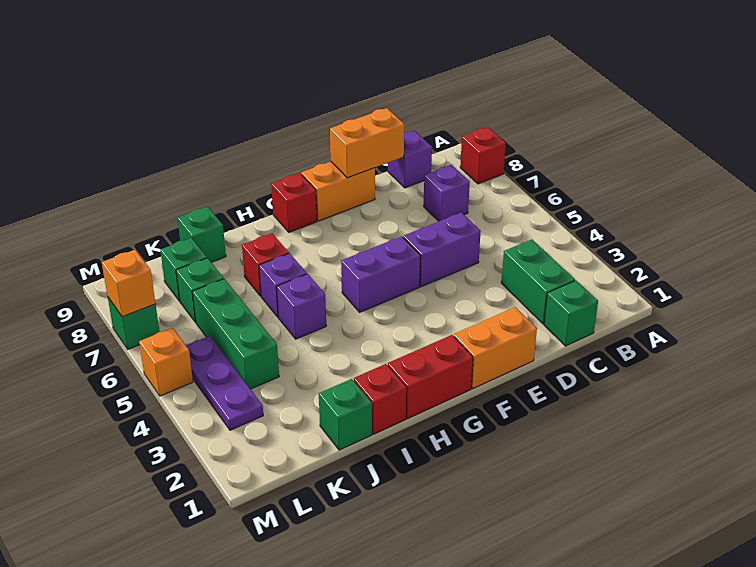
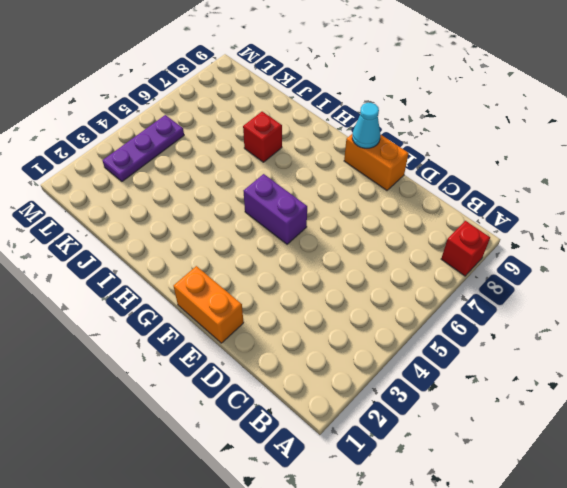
cyan 1x1 cone [352,103,380,148] -> none
none -> green 1x1 brick [544,281,598,346]
none -> green 1x2 brick [501,239,575,324]
none -> purple 1x1 brick [424,165,470,221]

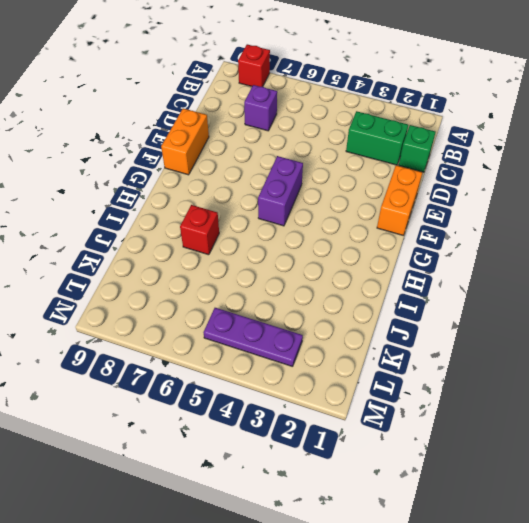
none -> purple 1x1 brick [388,131,432,188]
none -> purple 1x2 brick [403,212,481,287]
none -> red 1x2 brick [388,335,473,419]

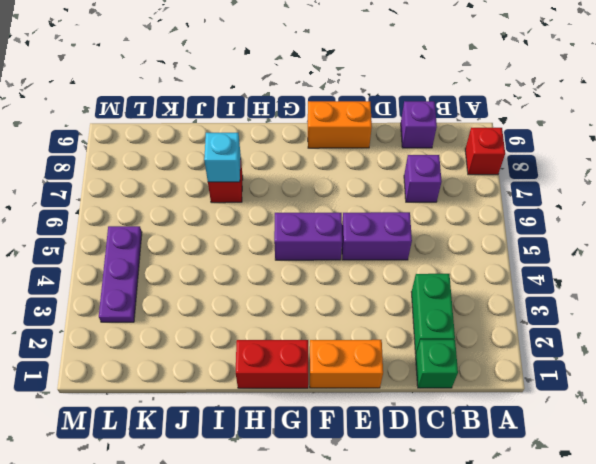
cyan 1x1 brick [204,133,241,182] -> none
none -> red 1x1 brick [271,173,317,232]
none -> red 1x1 brick [354,364,406,434]
none -> purple 1x1 brick [277,274,326,339]

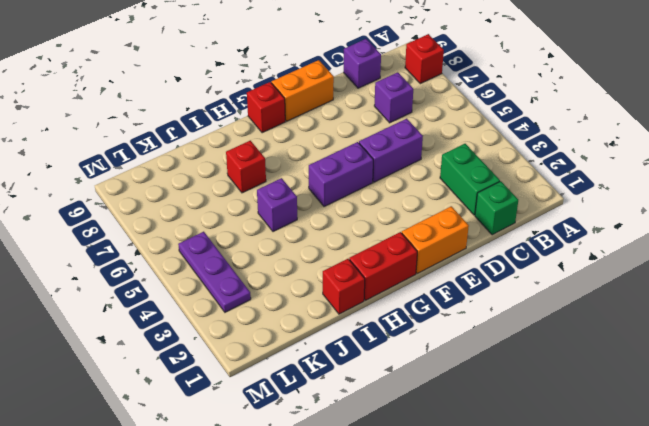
none -> purple 1x1 brick [259,253,307,317]
none -> green 1x1 brick [319,379,372,450]
none -> green 1x1 brick [177,207,226,262]

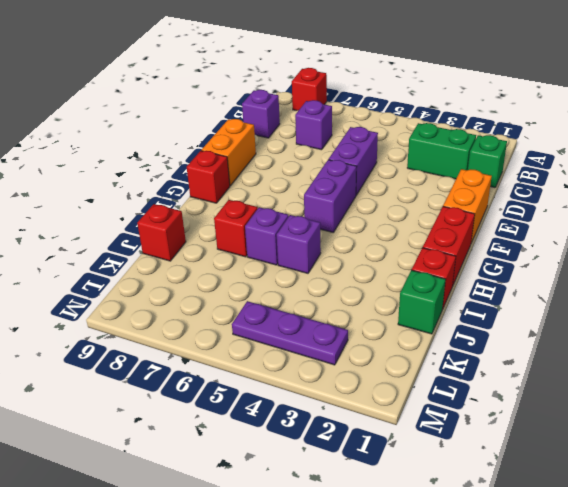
red 1x1 brick [137,204,186,261] -> green 1x1 brick [177,207,226,262]
none -> green 1x3 brick [192,279,279,389]
none -> green 1x1 brick [176,258,224,322]
none -> green 1x1 brick [160,238,207,301]

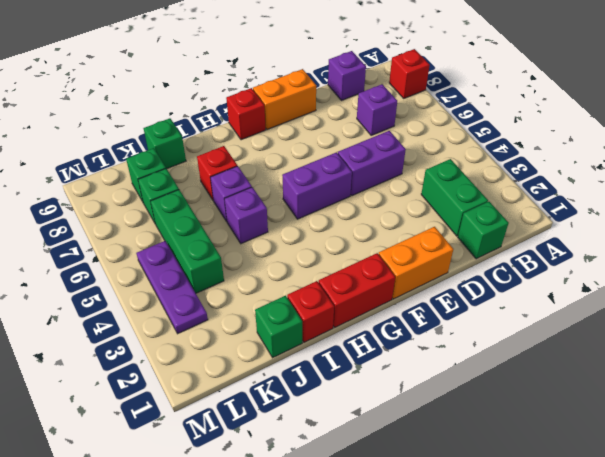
none -> orange 1x1 brick [139,328,193,396]
none -> green 1x1 brick [108,298,159,349]
none -> orange 1x2 brick [330,108,404,178]

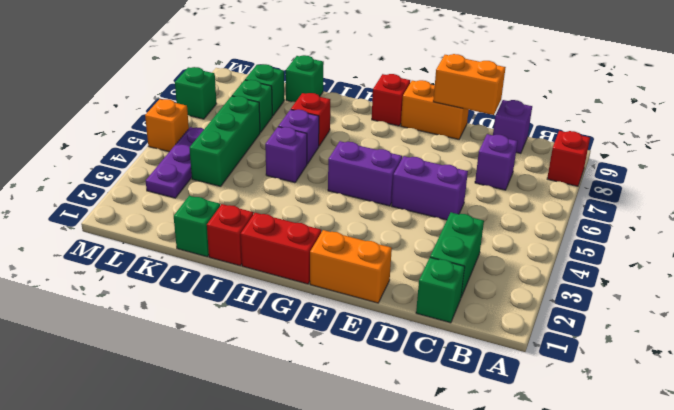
none -> orange 1x1 brick [102,250,155,317]

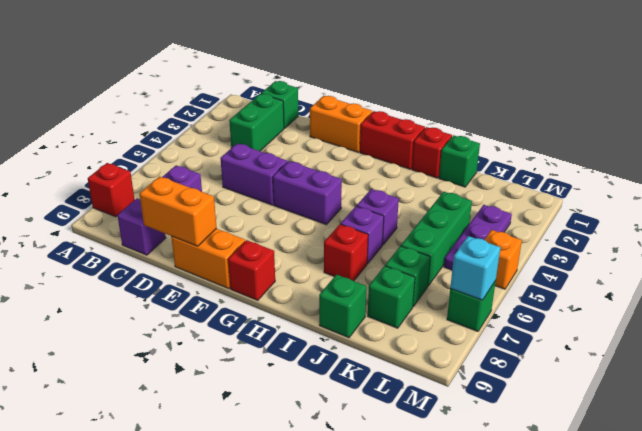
cyan 1x1 brick [450,236,501,300] -> orange 1x1 brick [102,250,155,317]

